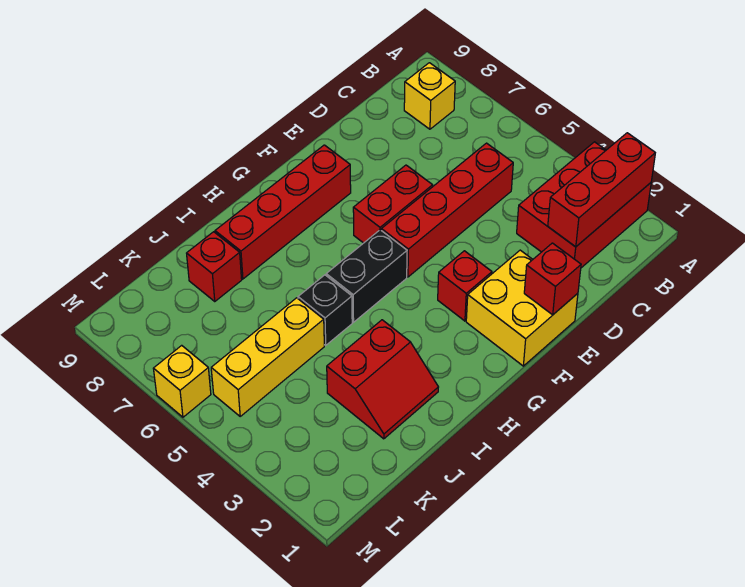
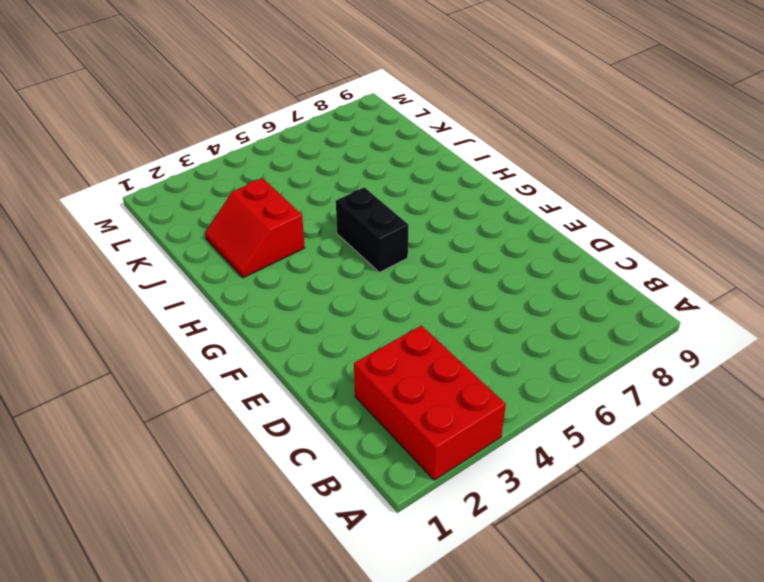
none -> yellow 1x1 brick [404,63,455,129]
none -> red 1x4 brick [381,143,513,277]
none -> yellow 2x2 brick [466,250,578,366]

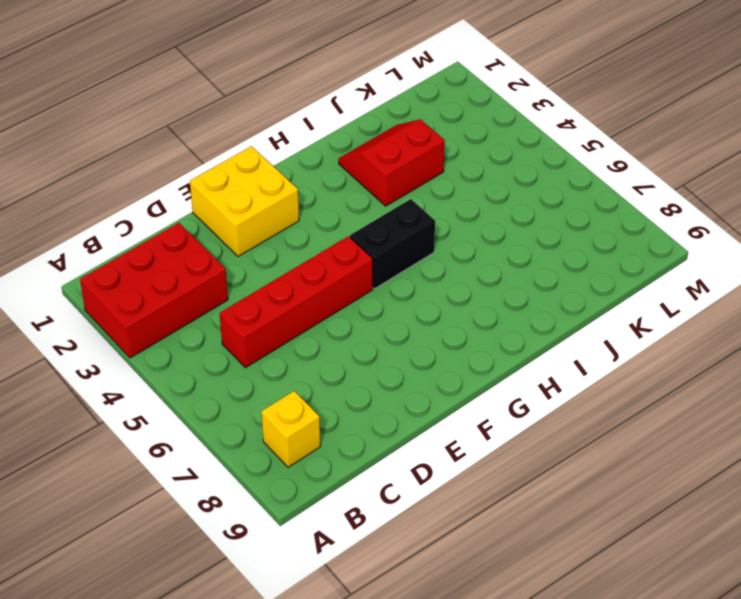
none -> red 1x2 brick [353,165,433,243]
none -> red 1x1 brick [438,251,492,321]
none -> red 1x4 brick [215,145,351,279]

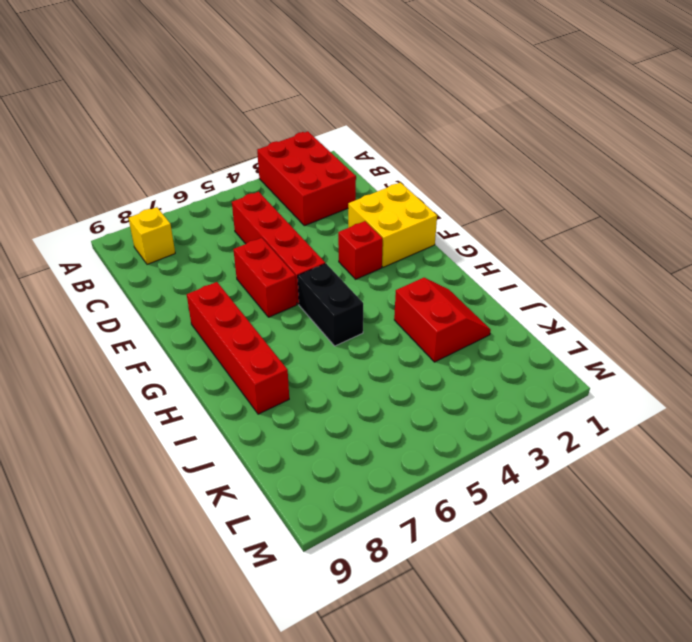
none -> black 1x1 brick [298,275,352,345]
none -> yellow 1x3 brick [211,298,324,416]
none -> red 1x1 brick [187,232,242,301]

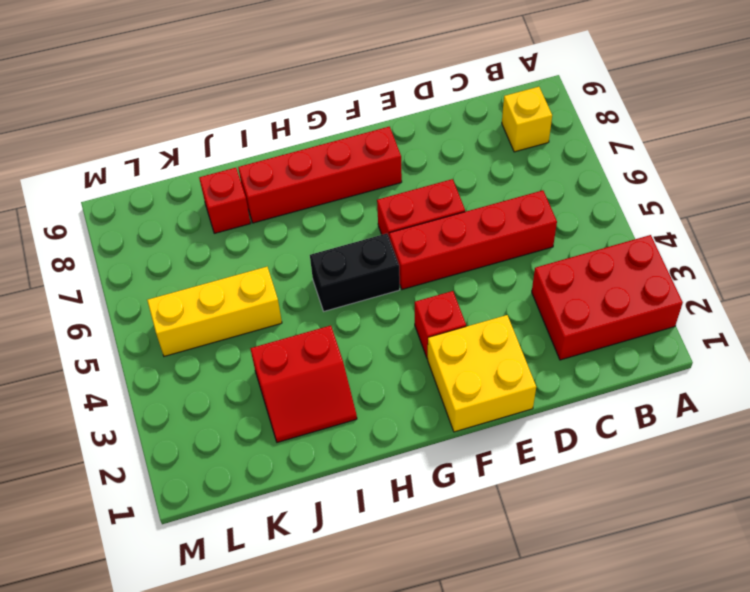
none -> black 1x1 brick [298,275,352,345]
none -> yellow 1x1 brick [153,345,211,417]
none -> red 1x3 brick [548,133,655,247]

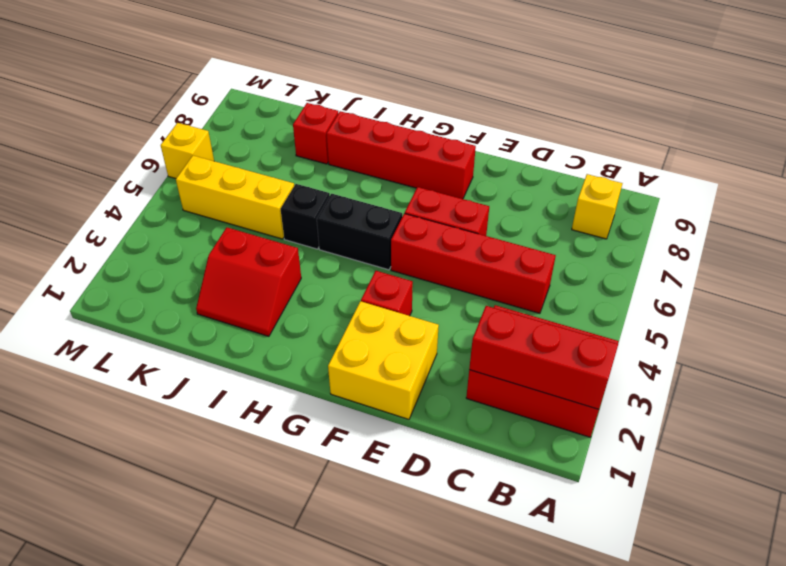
none -> red 1x1 brick [524,243,581,315]

